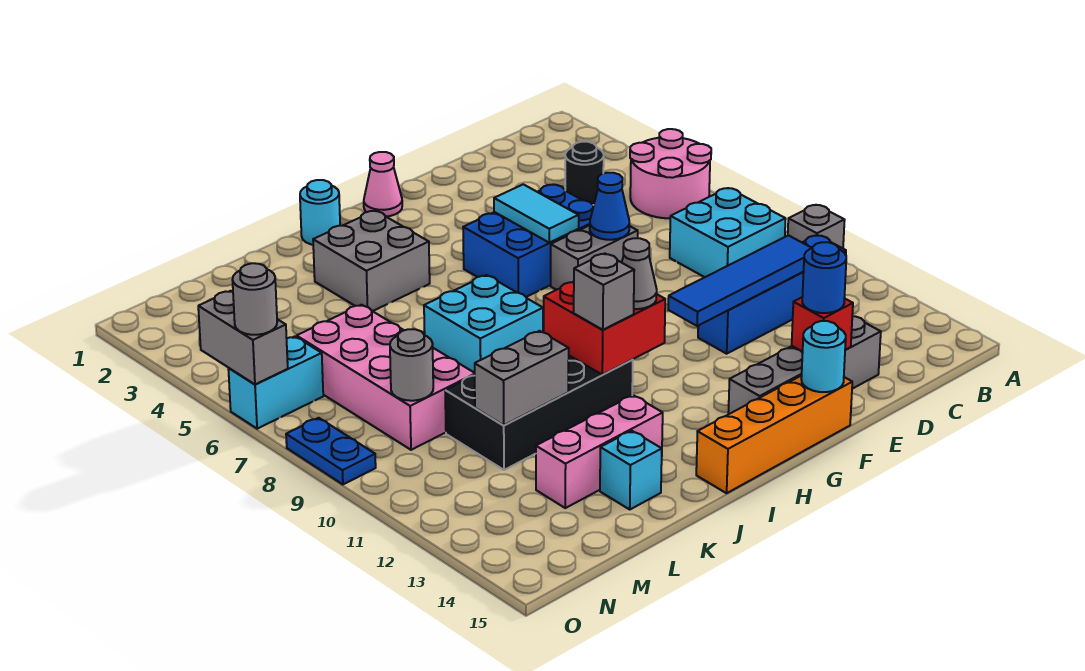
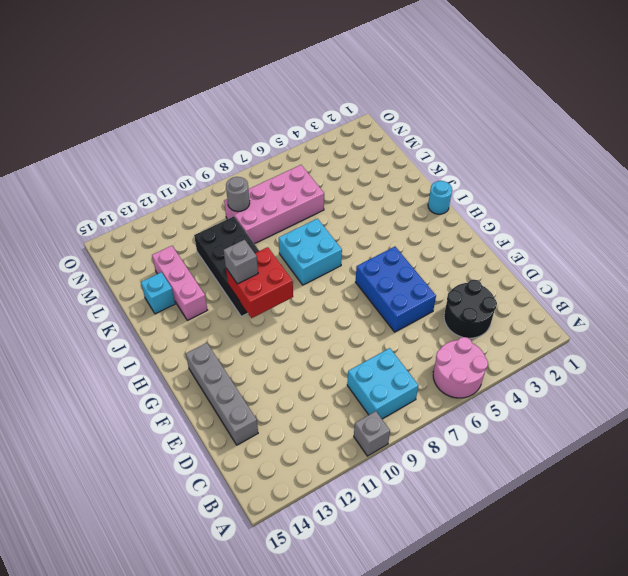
black 2x2 round brick [444,280,497,338] -> black 1x1 round brick [565,142,604,205]
none -> blue 1x4 brick [698,235,846,354]
none -> grey 1x2 brick [551,225,638,290]
none -> orange 1x4 brick [696,375,852,493]
none -> pink 1x1 cone [364,152,402,217]

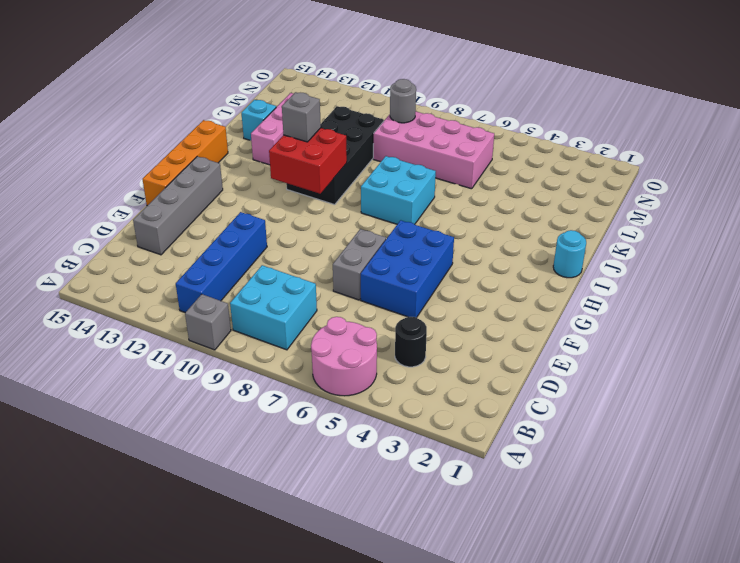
none -> pink 1x1 cone [364,152,402,217]
none -> grey 2x2 brick [313,211,430,311]
none -> cyan 1x2 brick [228,336,323,429]
none -> blue 1x2 plate [286,418,376,484]

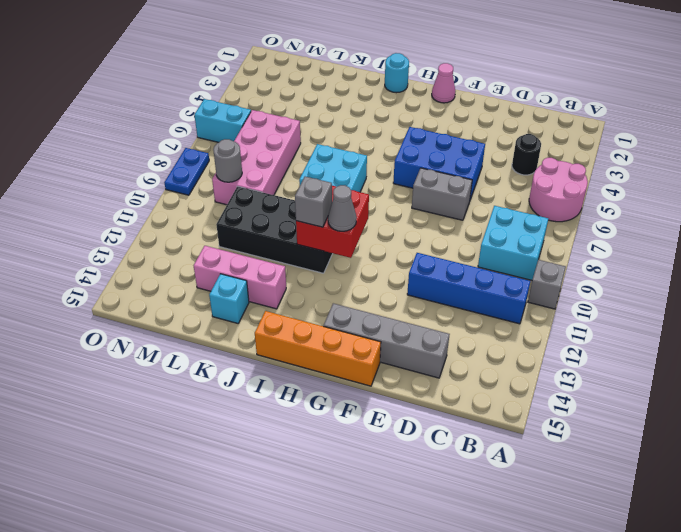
none -> grey 2x2 brick [313,211,430,311]
none -> blue 1x4 tile [668,235,812,326]
none -> blue 1x1 cone [590,173,629,240]
none -> red 1x1 brick [792,297,853,352]

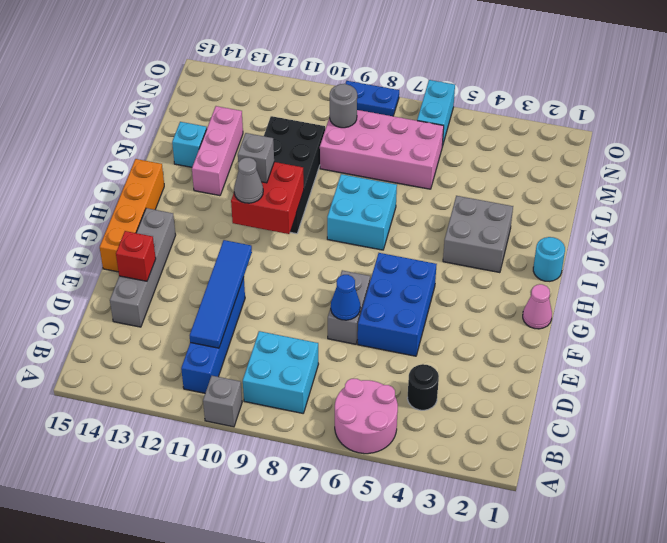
none -> cyan 1x2 tile [494,184,579,243]
none -> cyan 1x1 round brick [801,321,846,392]
none -> grey 1x2 brick [474,331,569,425]
none -> grey 1x2 brick [198,291,288,385]

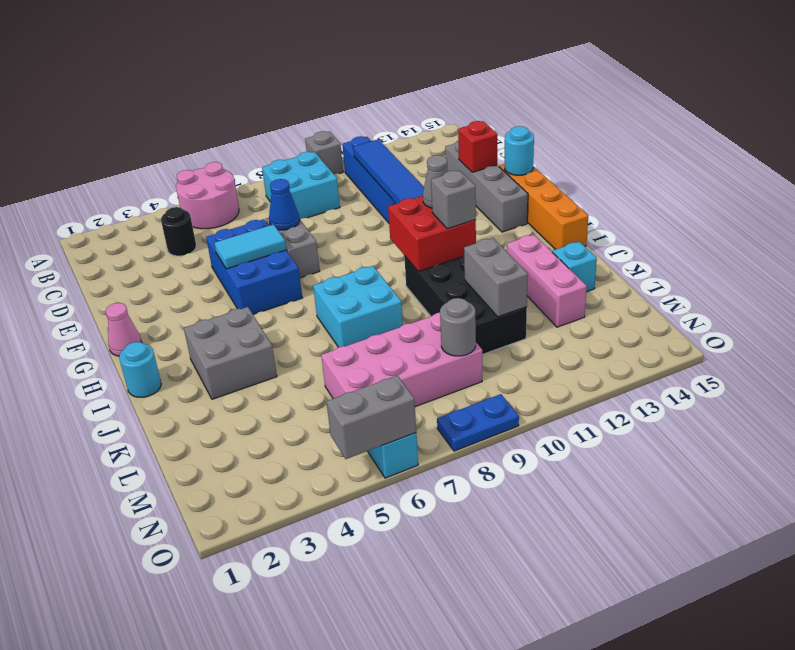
none -> blue 1x1 round brick [802,242,846,313]
none -> grey 1x1 round brick [233,263,277,335]

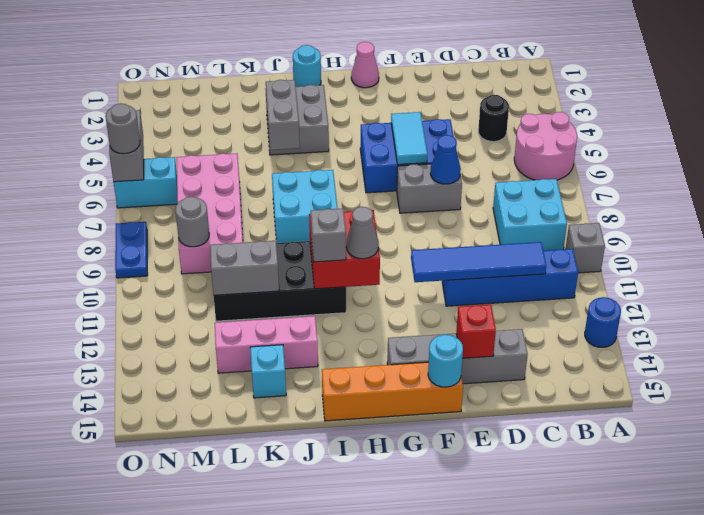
blue 1x1 round brick [585,297,621,347] -> blue 1x1 round brick moved to [802,242,846,313]
grey 1x2 brick [266,80,300,150] -> none

